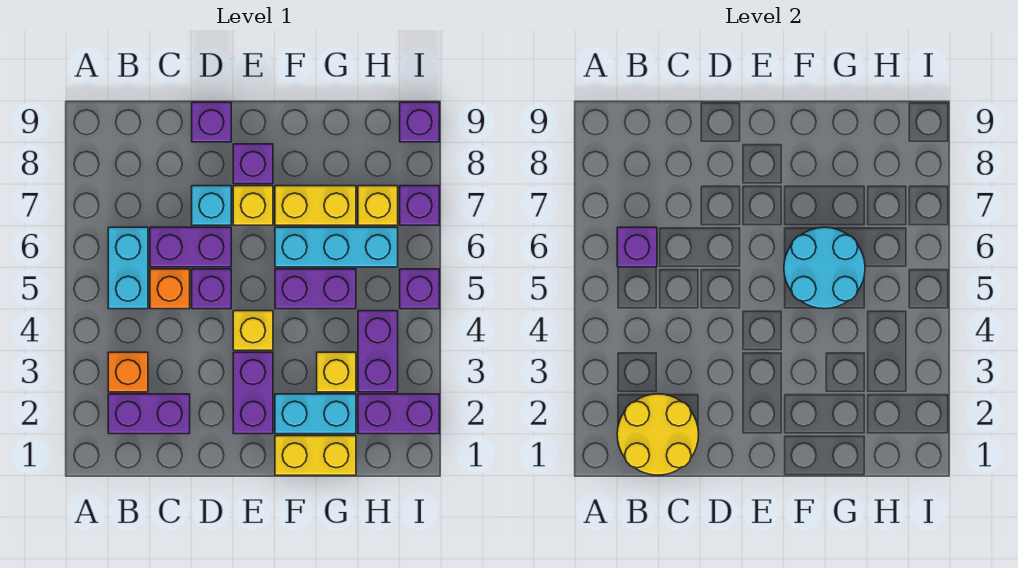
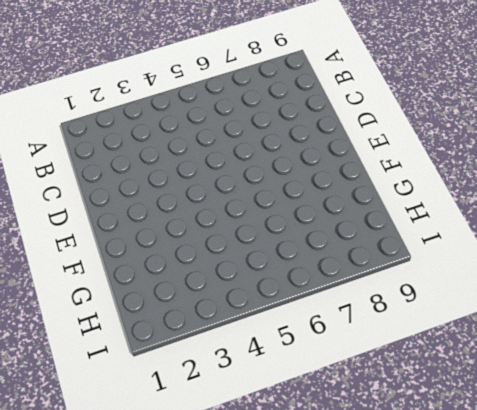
none -> purple 1x2 brick [108,394,190,434]
none -> orange 1x1 brick [108,352,148,392]
none -> cyan 1x2 brick [108,227,148,309]

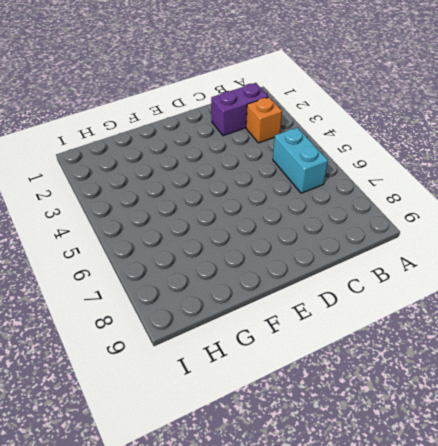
none -> orange 1x1 brick [150,269,190,309]
none -> purple 1x2 brick [150,227,231,267]
none -> purple 1x1 brick [192,269,231,309]

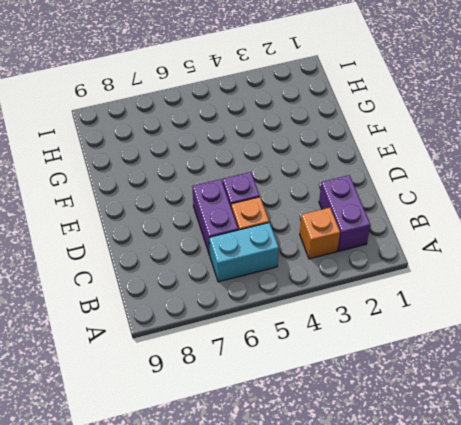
none -> cyan 1x1 brick [192,186,231,225]
none -> purple 1x1 brick [192,102,231,142]
none -> purple 1x2 brick [233,352,273,434]

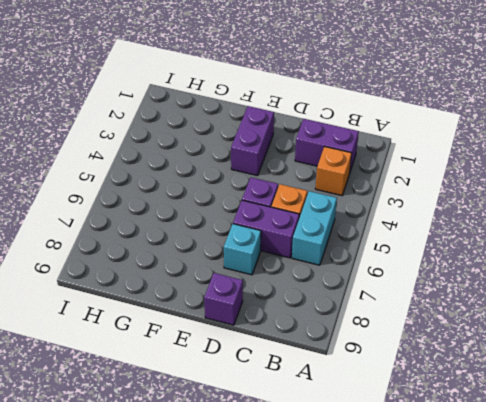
none -> yellow 1x1 brick [233,311,273,350]
none -> yellow 1x1 brick [233,186,273,225]
none -> purple 1x1 brick [233,144,273,184]

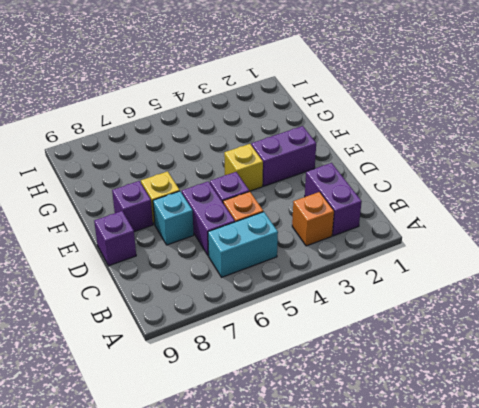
none -> yellow 1x2 brick [275,436,356,475]
none -> cyan 1x2 brick [275,394,356,434]
none -> purple 1x2 brick [275,269,356,309]

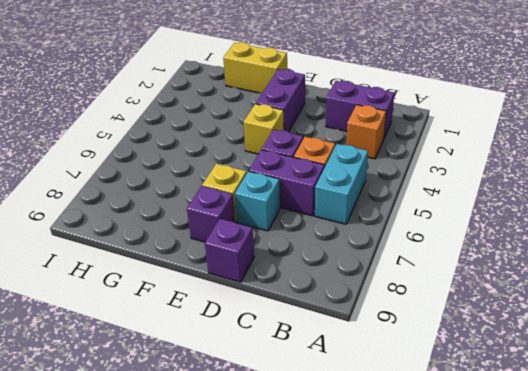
none -> cyan 1x2 brick [275,394,356,434]
none -> purple 1x2 brick [275,269,356,309]
none -> cyan 1x3 brick [275,227,398,267]

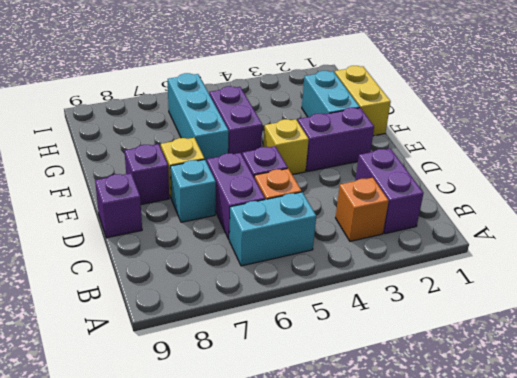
none -> yellow 1x2 brick [275,186,356,225]
none -> yellow 1x1 brick [317,352,356,392]
none -> purple 1x2 brick [358,394,439,434]

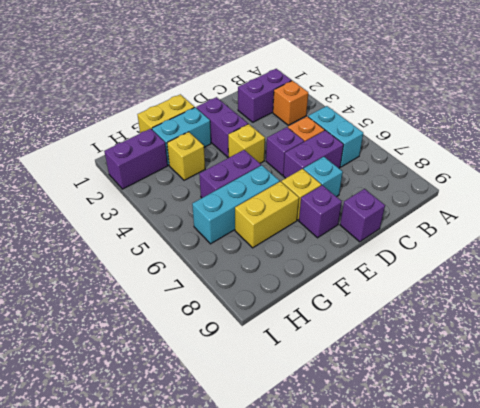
none -> purple 1x2 brick [358,311,398,392]
none -> yellow 1x1 brick [358,186,398,225]
none -> purple 1x1 brick [400,269,439,309]

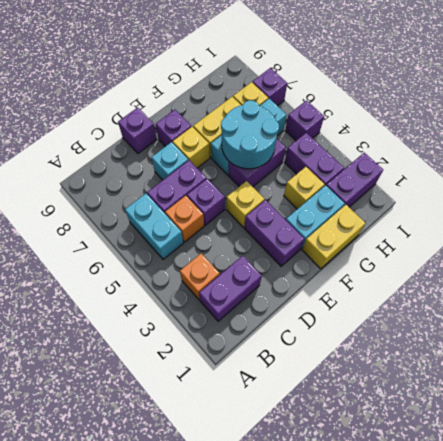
none -> purple 1x1 brick [400,102,439,142]
none -> yellow 2x2 round brick [617,394,699,475]
none -> purple 1x1 brick [617,227,657,267]

